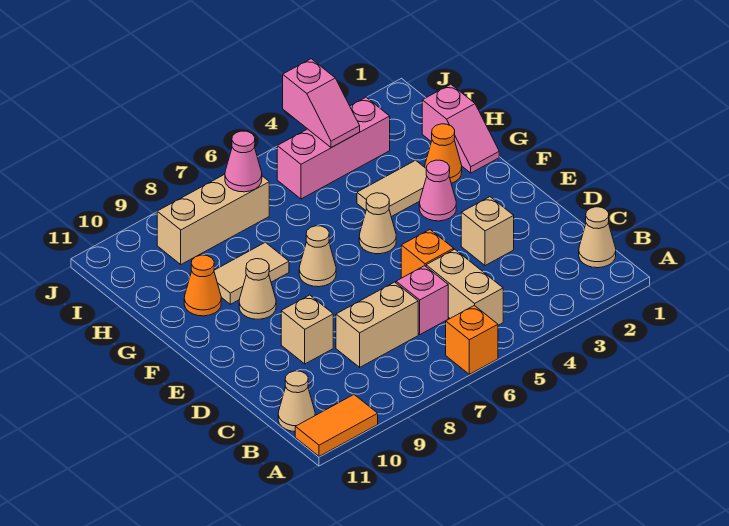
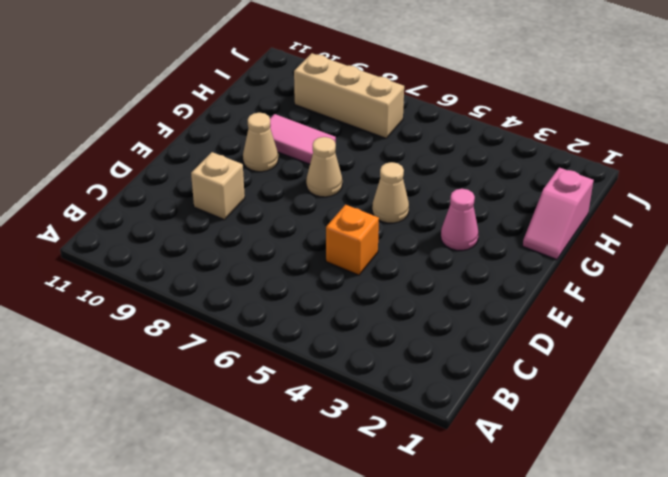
pink 1x2 tile [270,114,336,164] -> tan 1x2 tile [214,242,289,304]
none -> orange 1x1 brick [446,305,498,374]
none -> orange 1x2 tile [295,395,378,456]
none -> tan 1x1 cone [579,207,616,268]

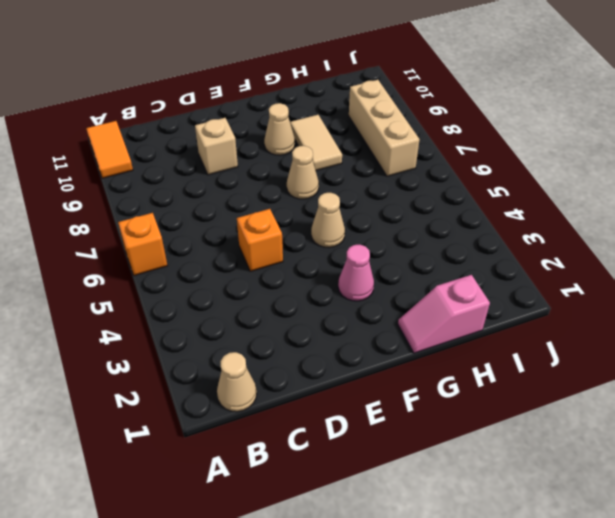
none -> tan 1x2 brick [426,249,503,325]
none -> tan 1x1 cone [278,371,315,432]
none -> pink 1x1 brick [396,266,448,334]

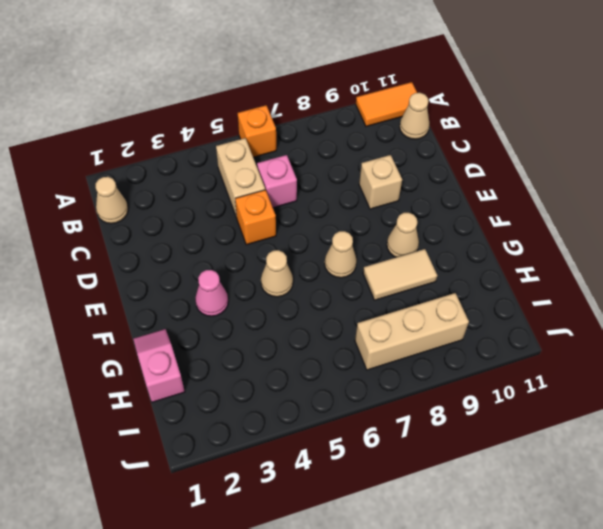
none -> tan 1x2 brick [336,282,418,367]
none -> tan 1x1 brick [461,197,514,266]
none -> orange 1x1 cone [425,124,462,183]

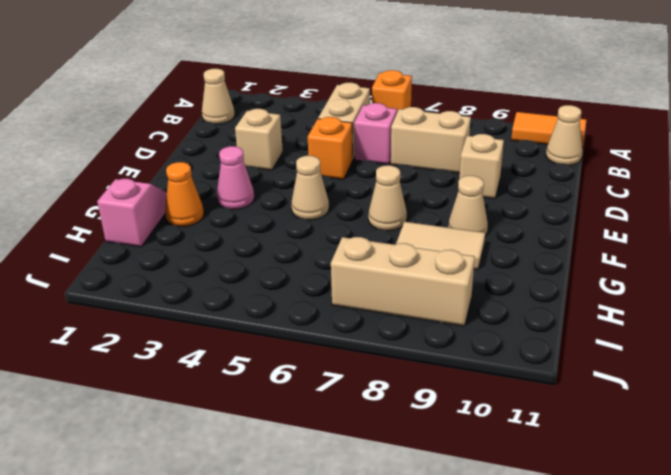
none -> tan 1x2 tile [357,160,427,217]
none -> orange 1x1 cone [184,255,221,316]
none -> pink 1x3 brick [277,97,390,199]

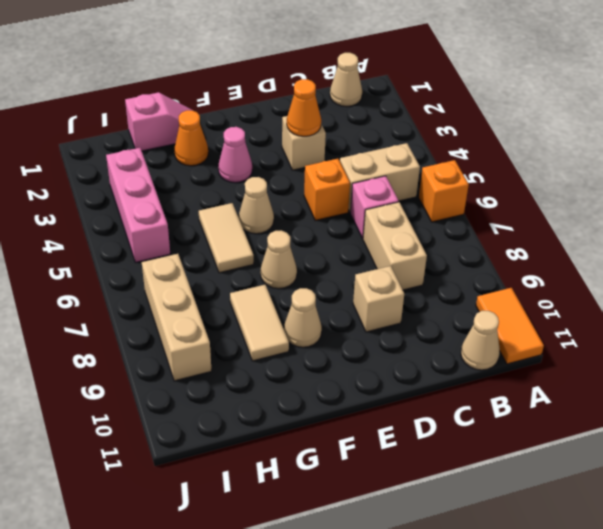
orange 1x1 cone [287,79,321,136] -> orange 1x1 cone moved to [184,255,221,316]
tan 1x2 tile [199,203,254,273] -> tan 1x2 tile moved to [357,160,427,217]
none -> pink 1x2 slope [283,59,360,148]
none -> pink 1x1 cone [225,131,262,192]

